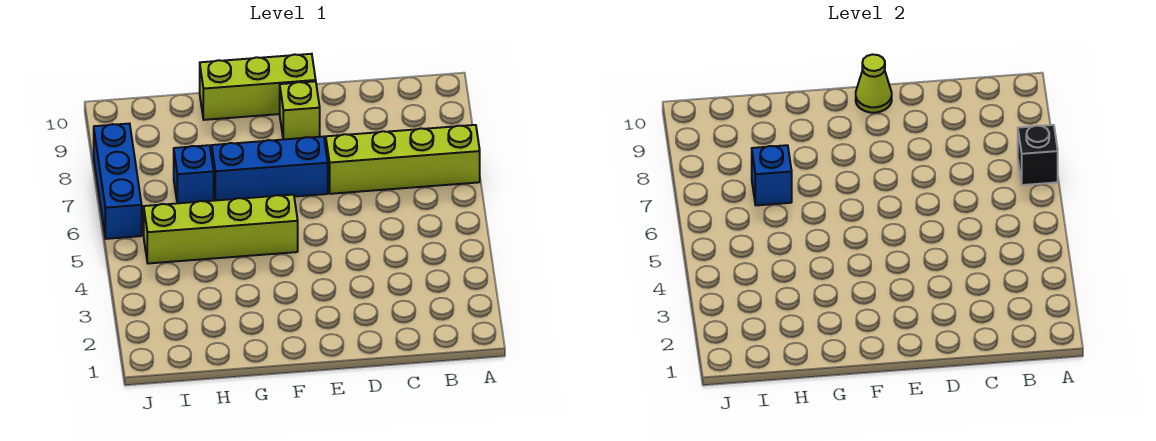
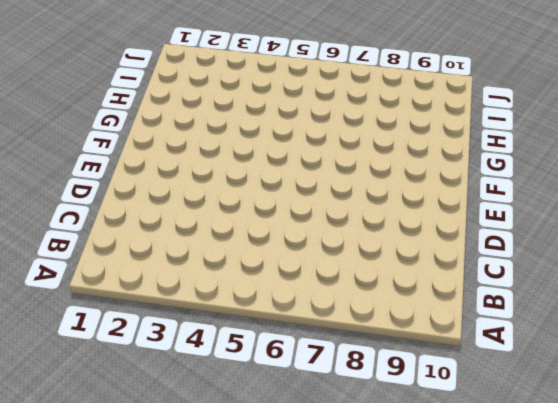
none -> lime 1x4 brick [326,125,480,194]
none -> blue 1x3 brick [212,137,328,200]

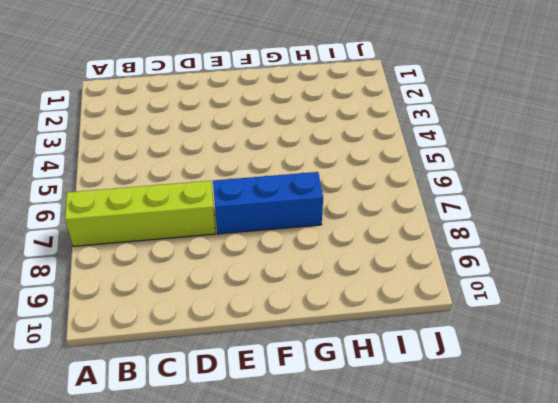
none -> lime 1x1 brick [280,81,320,140]
none -> lime 1x3 brick [200,54,316,120]

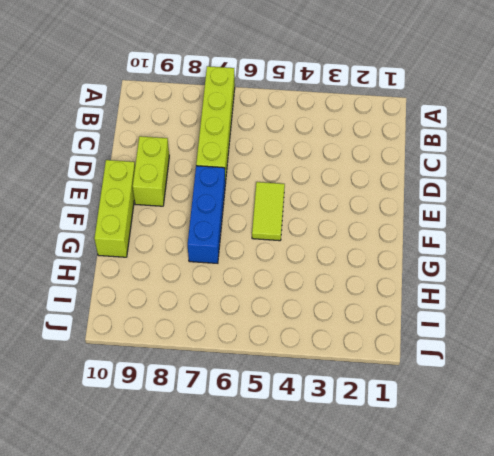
lime 1x2 brick [133,136,169,206] -> lime 1x1 brick [280,81,320,140]
lime 1x2 tile [252,182,285,241] -> lime 1x4 brick [144,195,298,263]
none -> blue 1x1 brick [174,145,214,203]
none -> blue 1x3 brick [94,124,142,239]

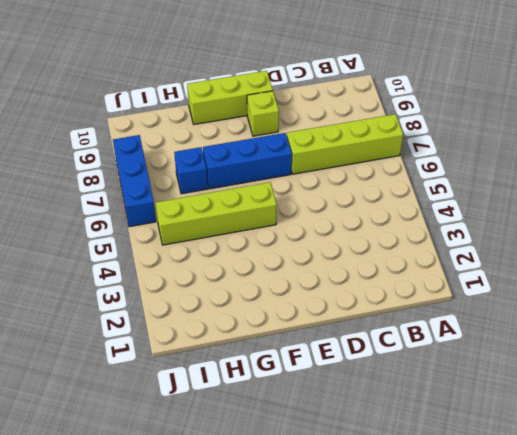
none -> black 1x1 brick [1018,125,1058,185]
none -> lime 1x1 cone [856,54,892,113]

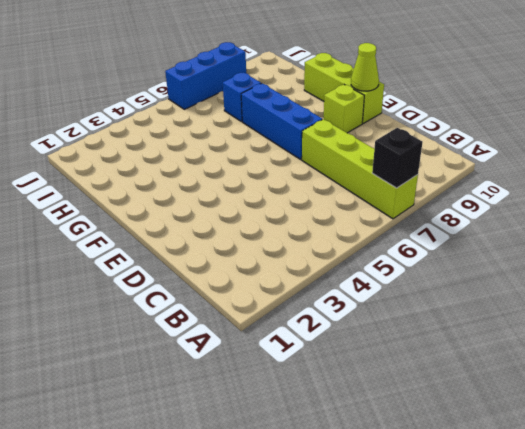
none -> lime 1x4 brick [144,195,298,263]
none -> blue 1x1 brick [752,145,792,205]

